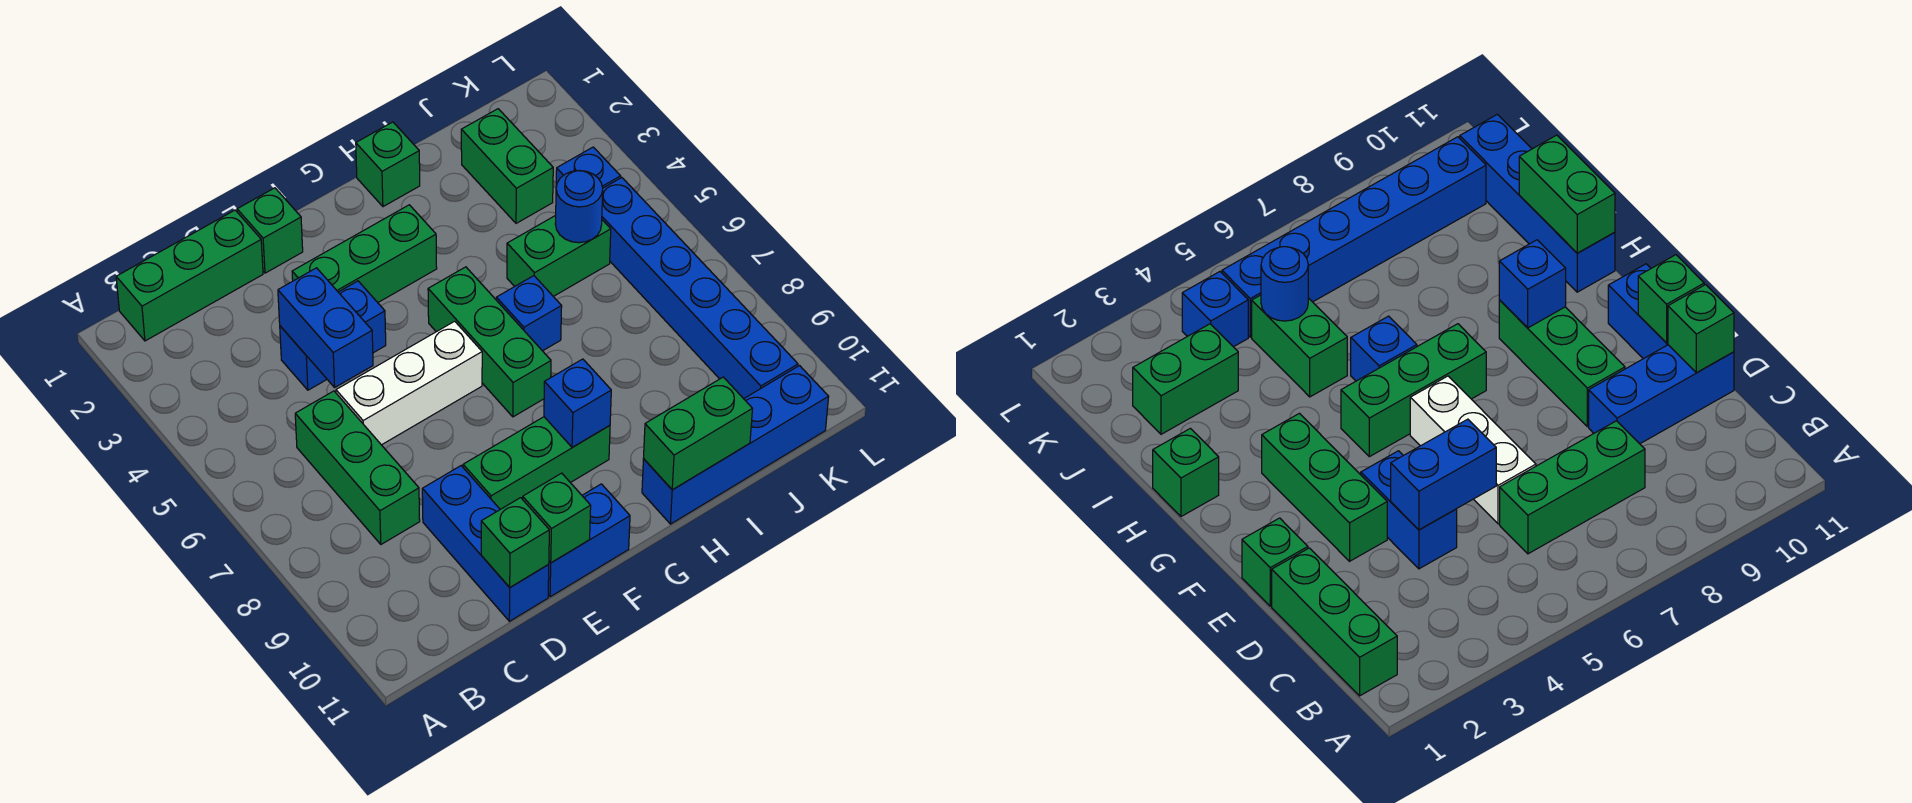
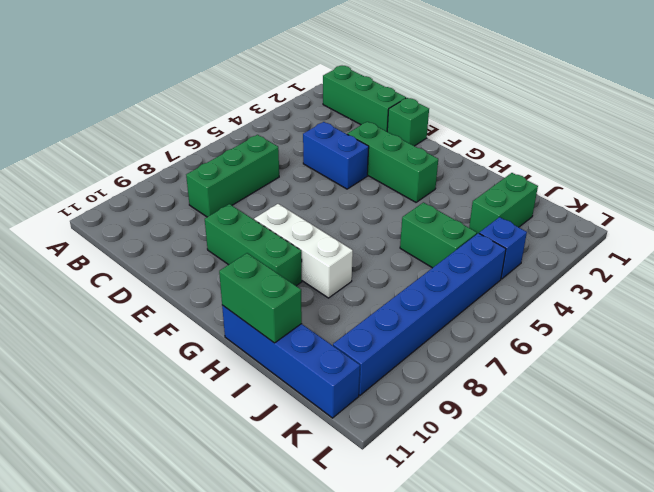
white 1x3 brick [254,204,353,298] -> white 1x3 brick moved to [336,321,482,445]
none -> blue 1x3 brick [422,466,549,621]
none -> blue 1x2 brick [548,484,630,597]
none -> green 1x3 brick [428,267,551,417]

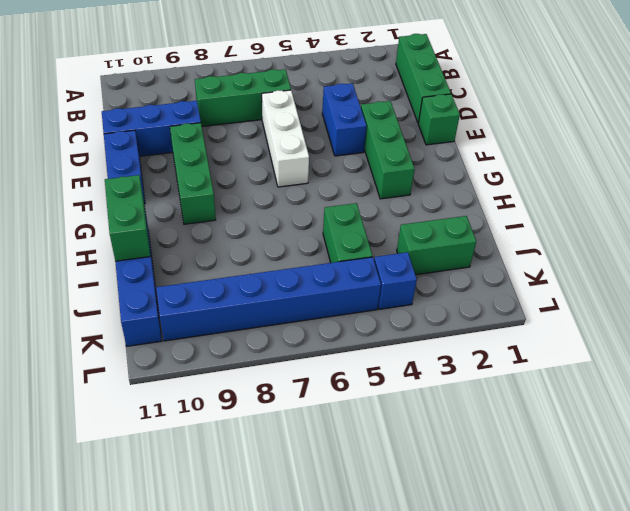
none -> green 1x3 brick [428,267,551,417]
none -> green 1x1 brick [356,122,420,207]
none -> blue 1x1 brick [496,276,562,351]

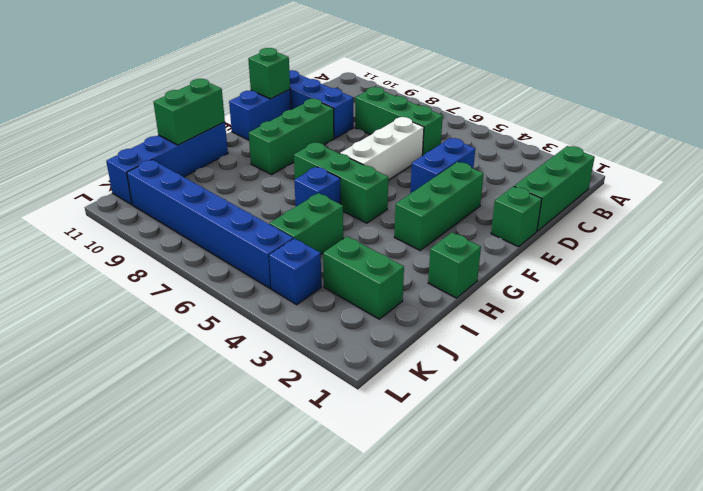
none -> blue 1x2 brick [278,268,373,387]
none -> green 1x1 brick [481,498,549,587]
none -> blue 1x1 brick [544,359,611,447]

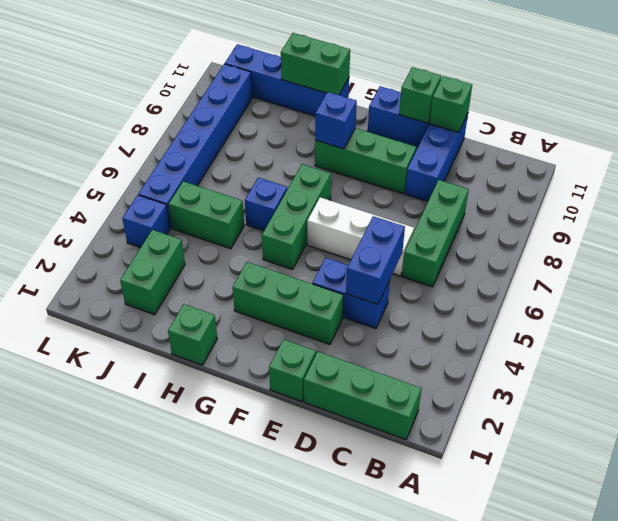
none -> blue 1x1 round brick [555,170,603,243]

